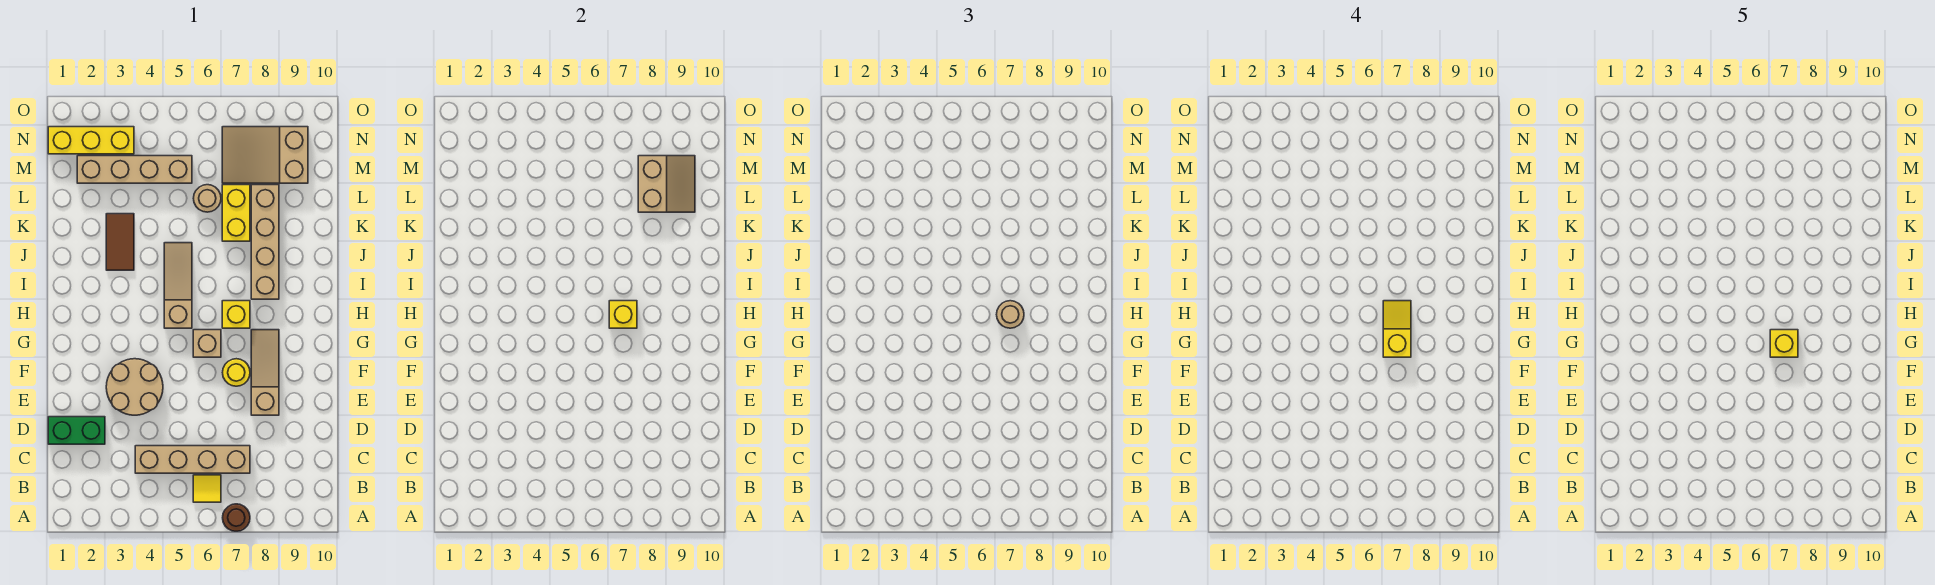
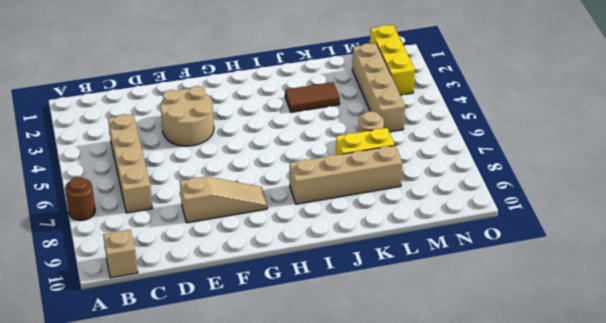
tan 1x1 brick [103,230,138,278] -> tan 1x1 brick moved to [193,330,221,357]
none -> yellow 1x1 tile [193,475,221,502]
none -> green 1x2 brick [48,417,105,444]
none -> yellow 1x1 round brick [223,359,250,386]

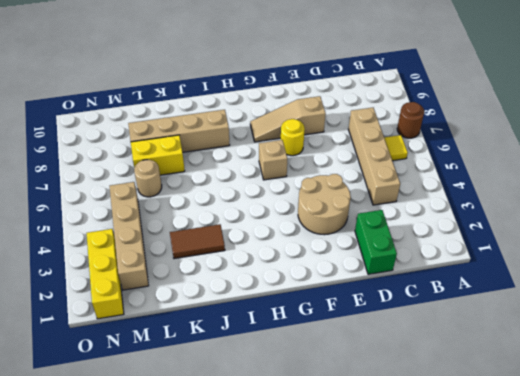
none -> tan 1x3 slope [164,243,192,328]
none -> yellow 1x1 brick [222,301,250,328]
none -> tan 2x3 slope [222,127,308,183]

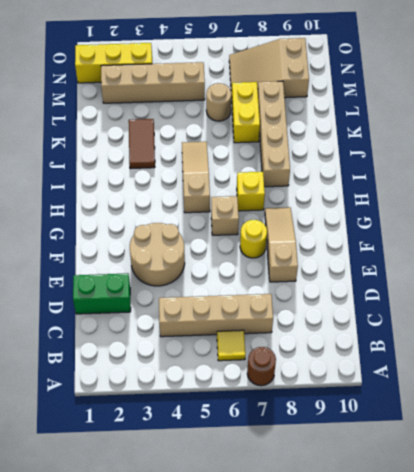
none -> yellow 1x1 brick [609,301,637,328]
none -> tan 2x2 slope [638,156,695,212]
none -> tan 1x1 round brick [997,301,1024,328]

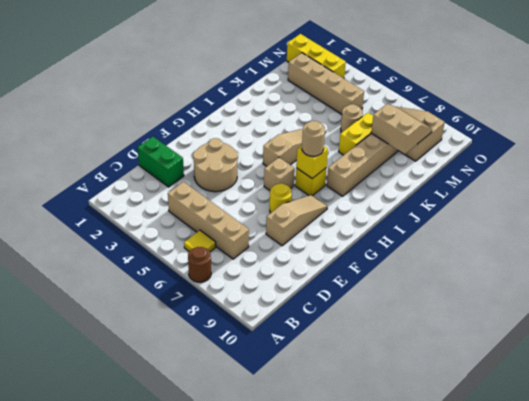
tan 2x2 slope [371,104,432,154] -> tan 2x2 slope turned to [638,156,695,212]
none -> brown 1x2 tile [106,214,134,270]
none -> yellow 1x2 slope [1383,301,1411,357]
none -> yellow 1x1 brick [1770,330,1798,357]

